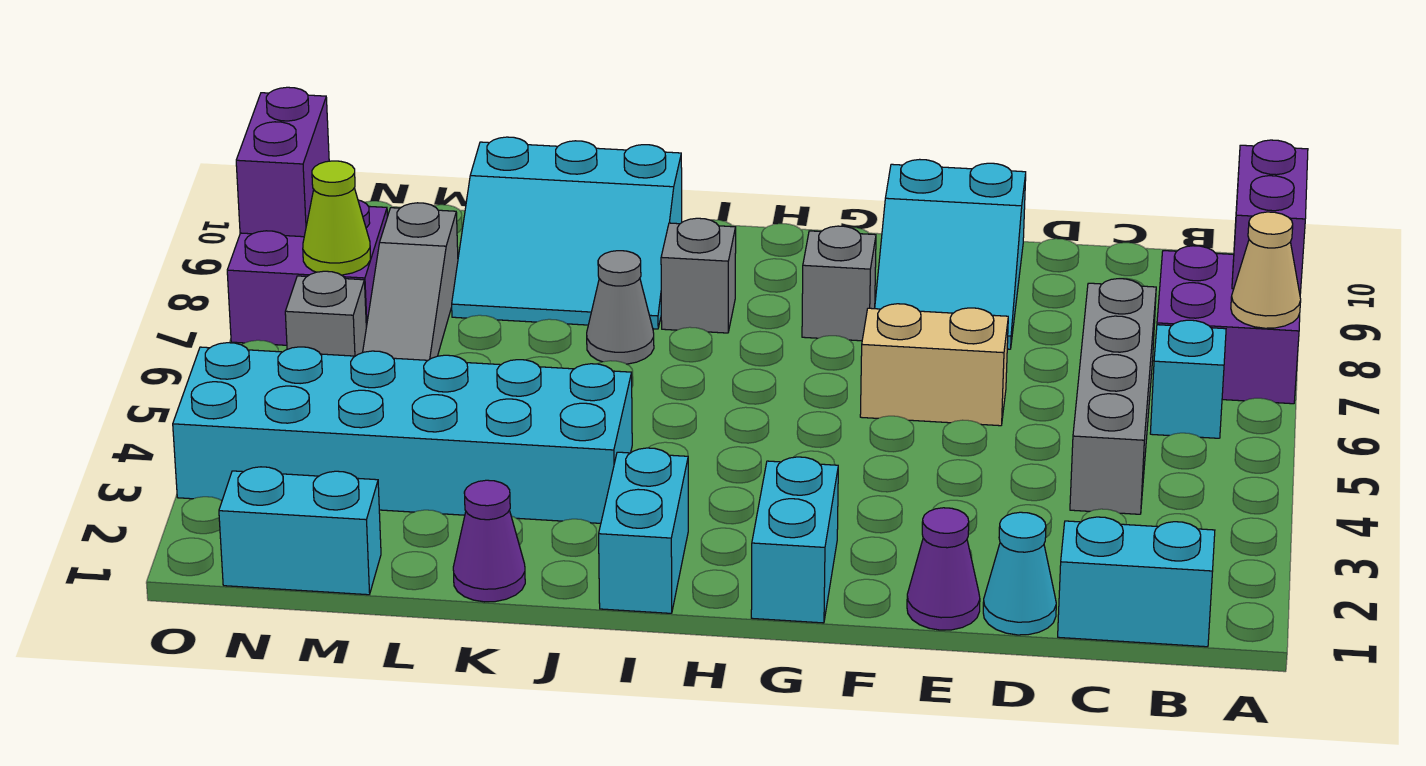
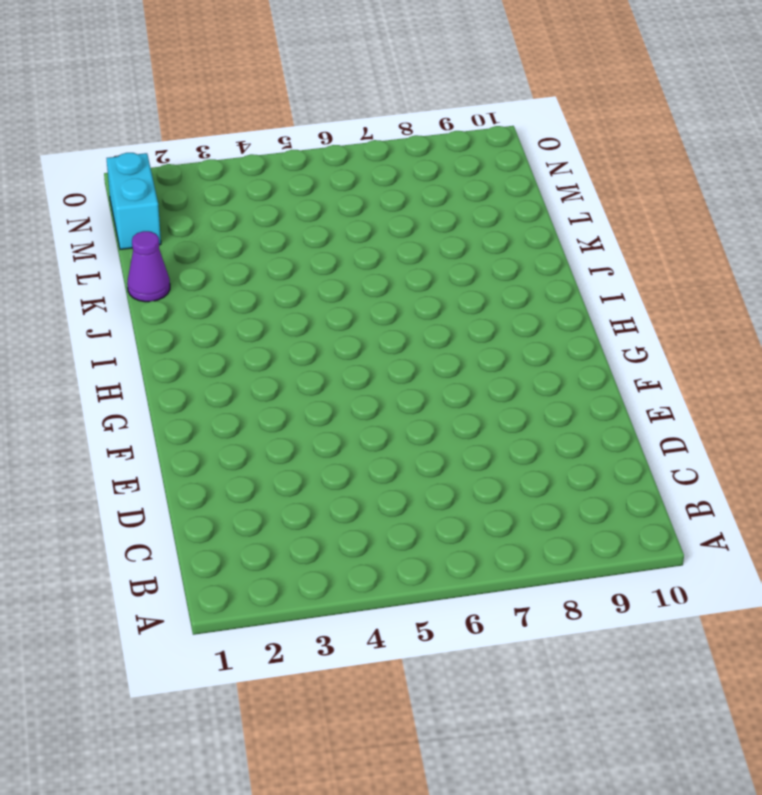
none -> purple 2x2 brick [1157,246,1300,404]
none -> cyan 1x2 brick [1058,517,1215,647]
none -> cyan 1x1 brick [1150,320,1226,438]

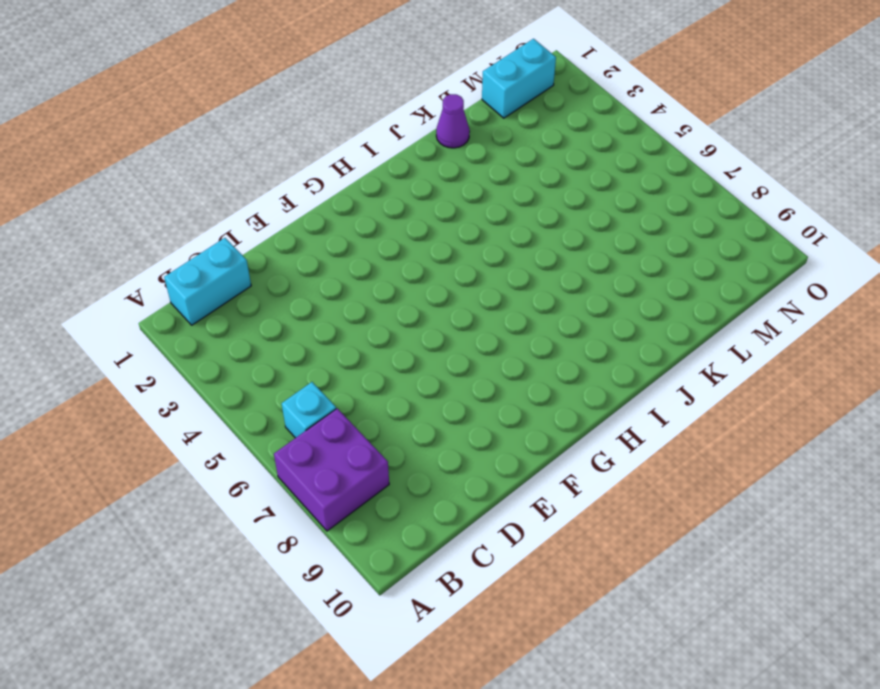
none -> grey 1x4 brick [1070,279,1156,514]
none -> cyan 1x1 cone [983,512,1056,635]
none -> purple 1x1 cone [907,508,980,630]

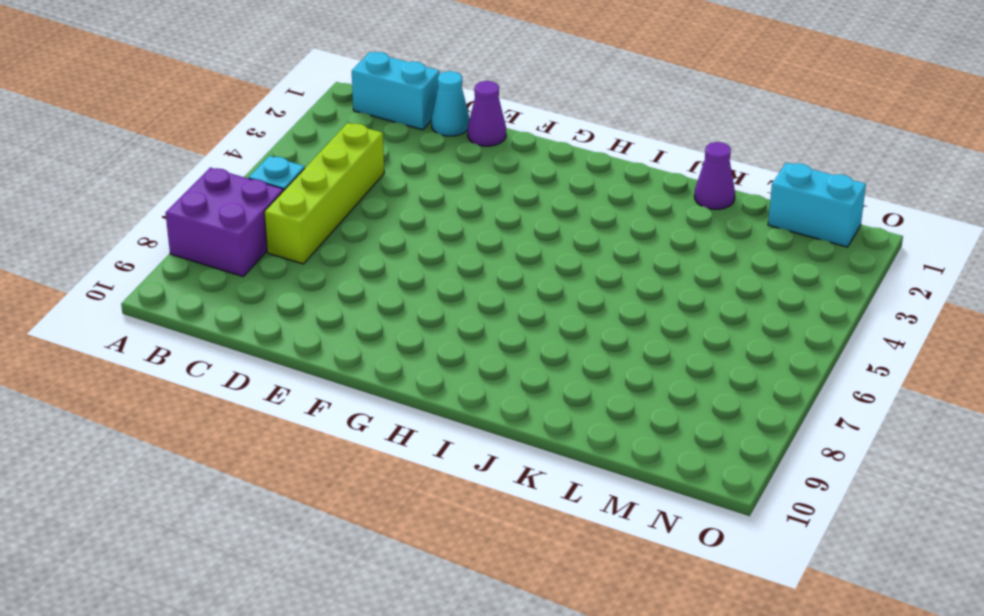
lime 1x4 brick [264,123,384,264] -> grey 1x4 brick [1070,279,1156,514]
none -> tan 1x2 brick [860,304,1008,426]
none -> cyan 2x3 slope [875,159,1026,349]
none -> cyan 1x2 brick [751,457,838,623]

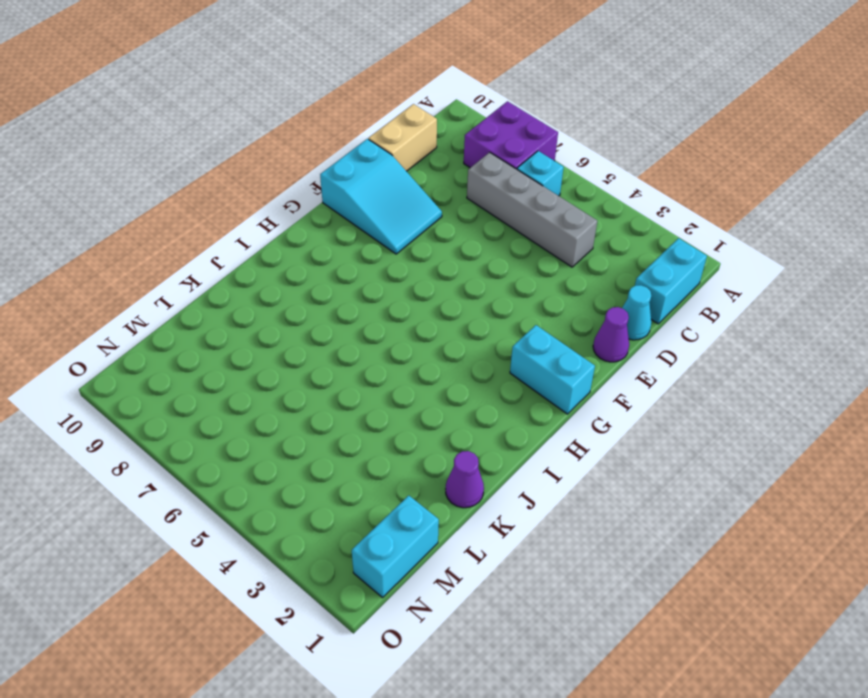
tan 1x2 brick [368,104,437,171] -> tan 1x2 brick moved to [860,304,1008,426]
none -> grey 1x1 brick [802,226,876,341]
none -> cyan 1x2 brick [599,448,688,613]
none -> grey 1x1 brick [661,218,736,333]

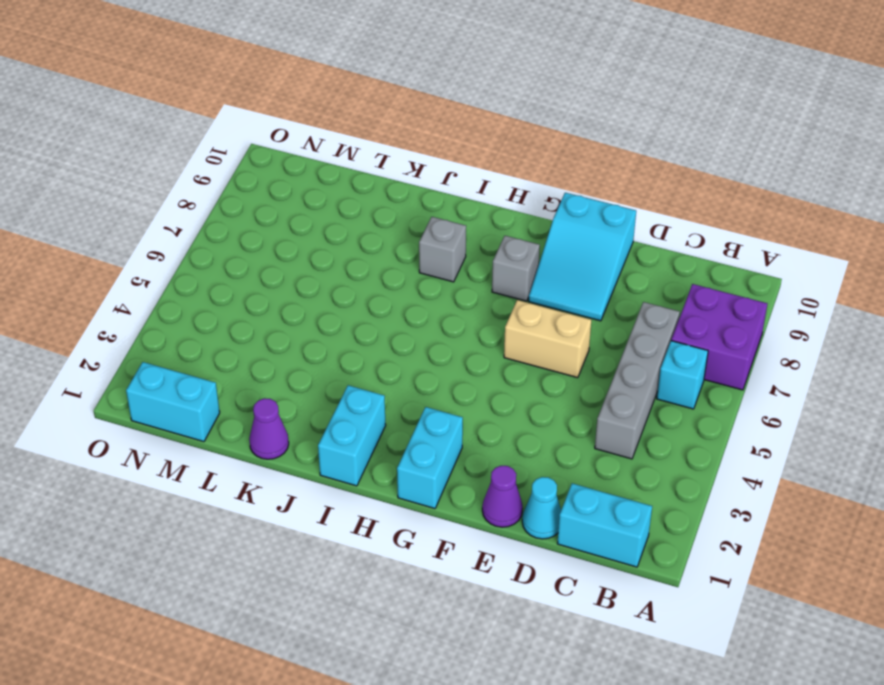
none -> cyan 2x6 brick [173,343,632,523]
none -> grey 1x1 cone [587,251,654,364]
none -> cyan 3x3 slope [452,137,682,329]

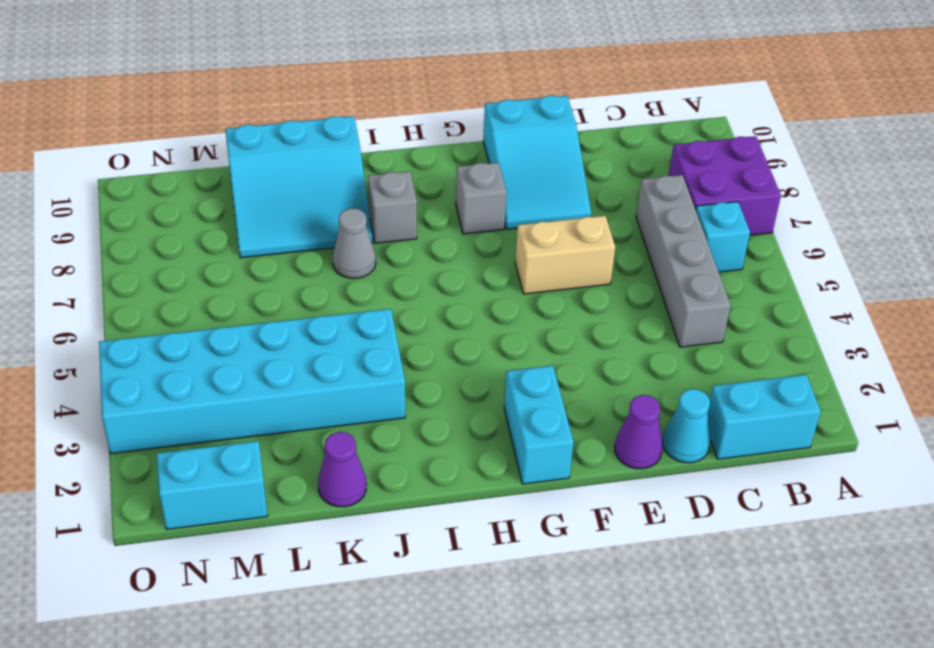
none -> cyan 1x2 brick [599,448,688,613]
none -> grey 1x3 slope [363,203,458,360]
none -> grey 1x1 brick [285,271,366,356]

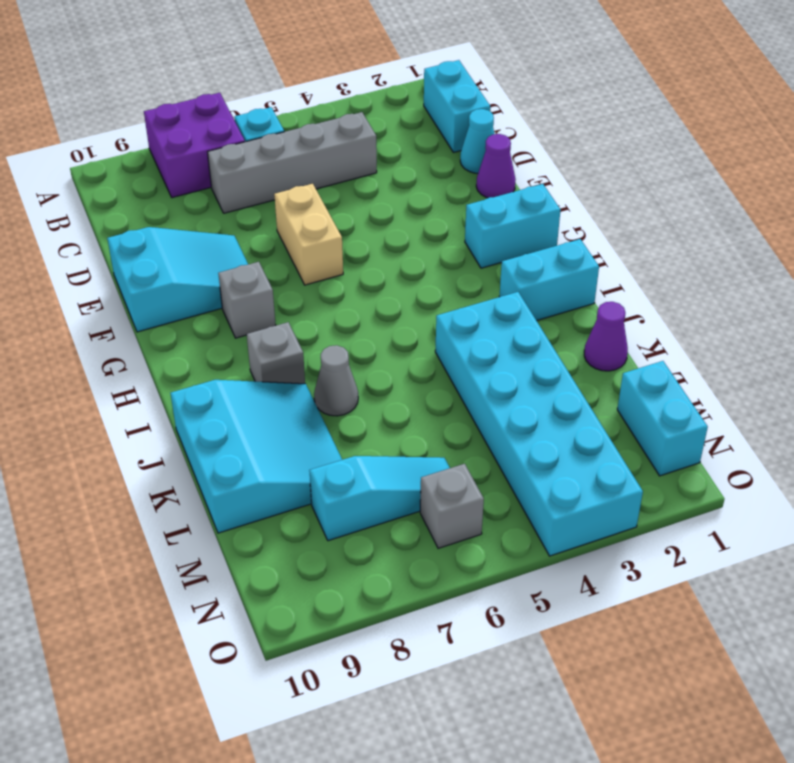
cyan 1x3 slope [309,456,450,541] -> grey 1x3 slope [363,203,458,360]
none -> purple 2x2 brick [227,200,387,345]
none -> tan 1x1 cone [1231,212,1301,328]
none -> purple 1x2 brick [1232,140,1308,293]

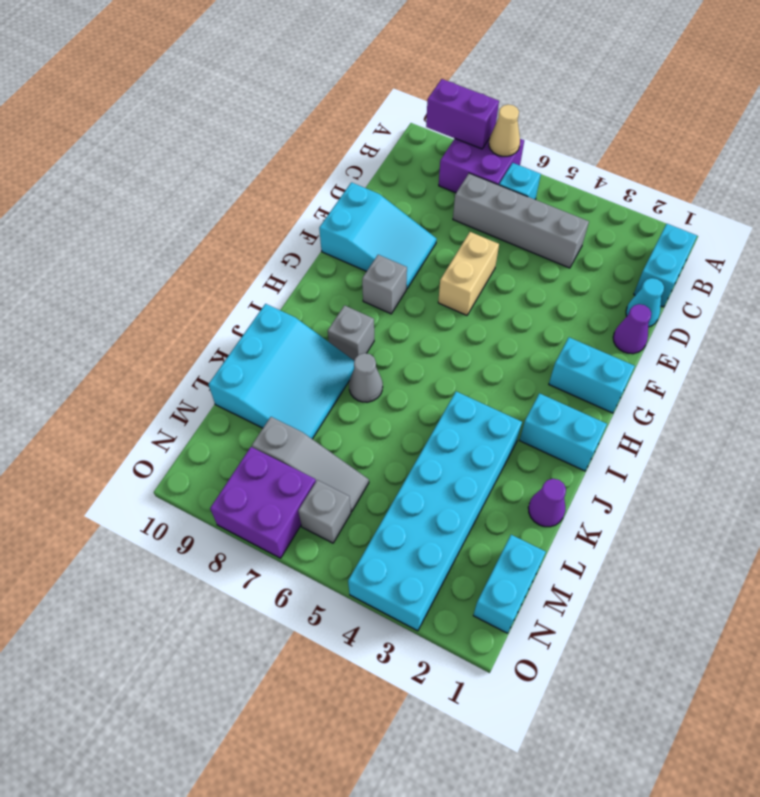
none -> lime 1x1 cone [303,161,370,275]
none -> purple 1x2 brick [236,87,329,237]

